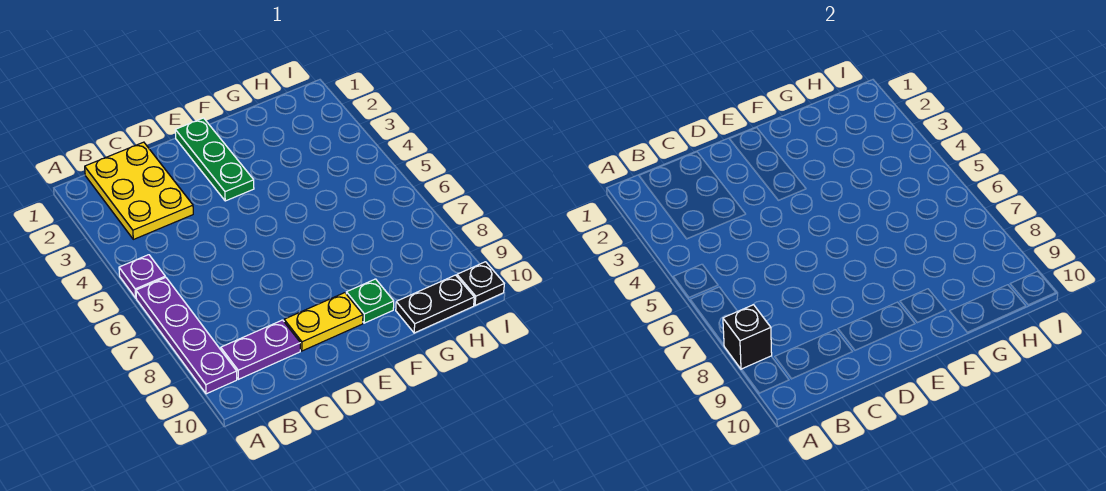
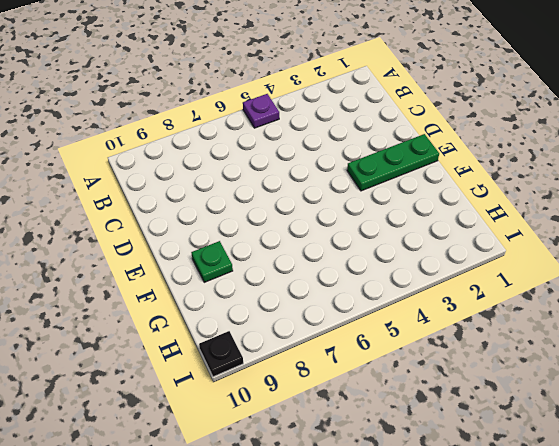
none -> purple 1x4 plate [136,277,237,394]
none -> yellow 2x3 plate [85,142,193,239]

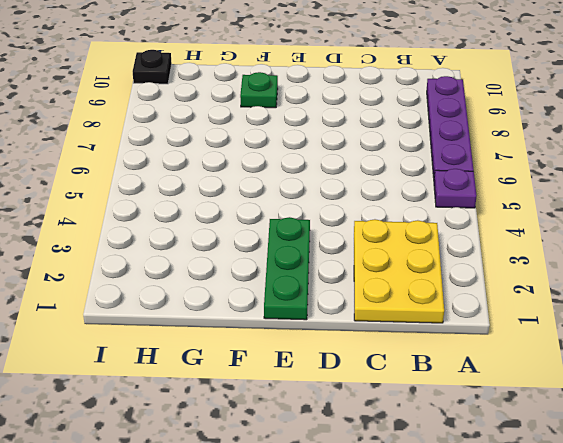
none -> purple 1x2 plate [221,320,300,379]
none -> yellow 1x2 plate [284,293,363,351]

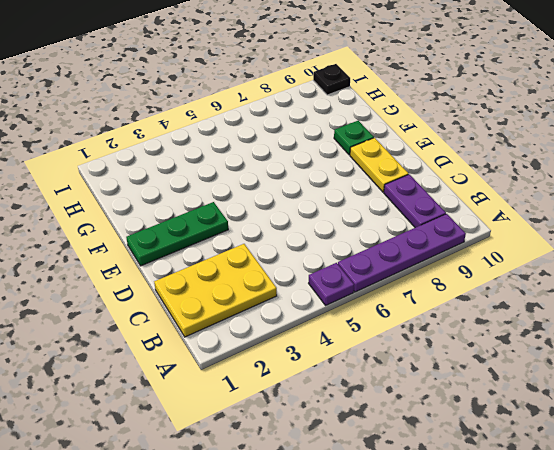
none -> black 1x2 plate [396,275,474,333]
none -> black 1x1 brick [723,305,772,369]

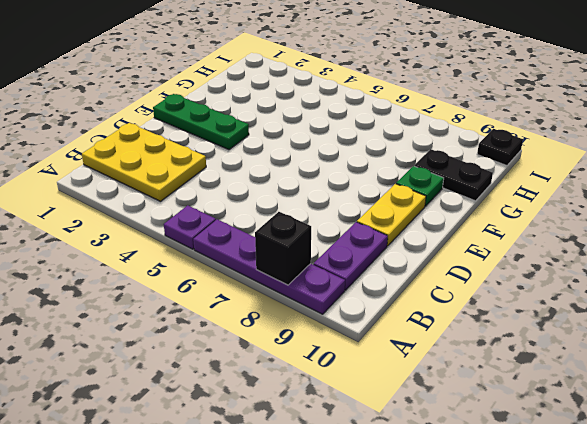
black 1x2 plate [414,149,493,201] -> black 1x2 plate turned to [396,275,474,333]

